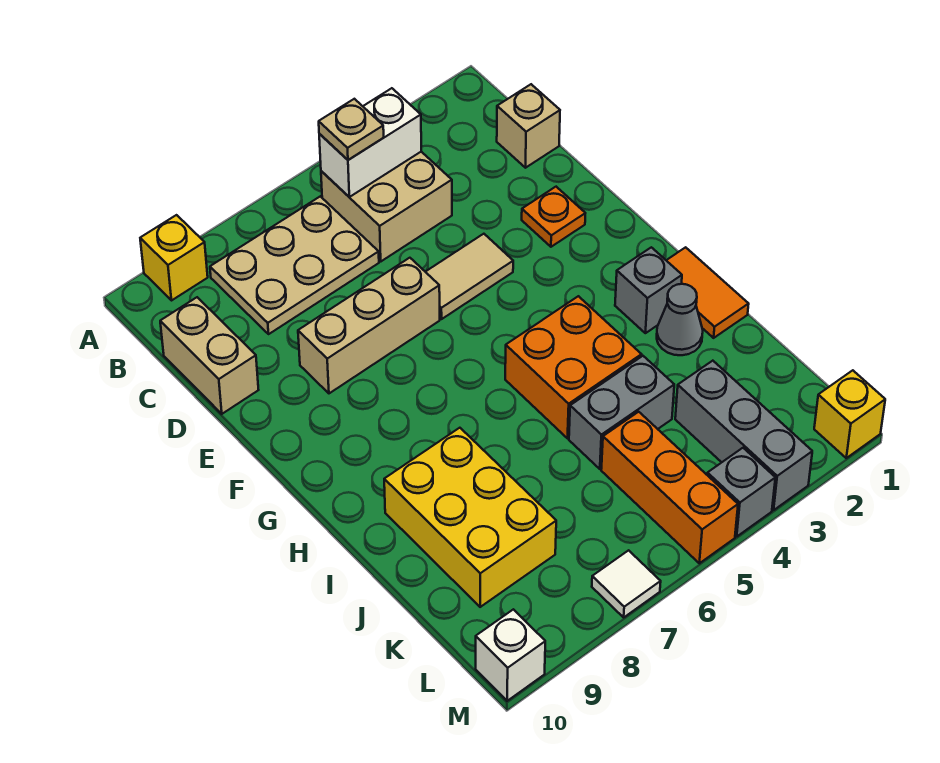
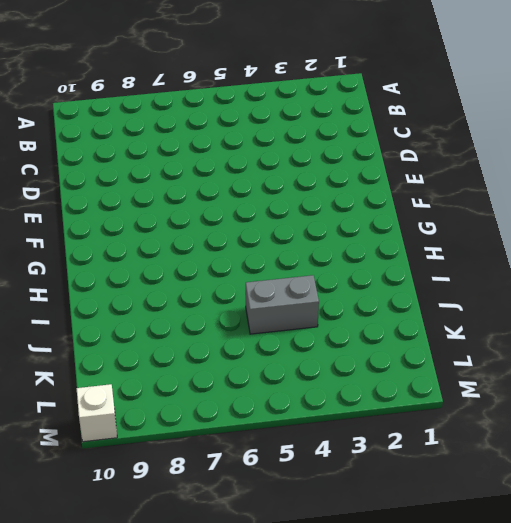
none -> yellow 1x1 brick [140,215,208,300]
none -> tan 2x2 brick [321,152,452,261]
none -> tan 2x3 plate [210,196,379,334]

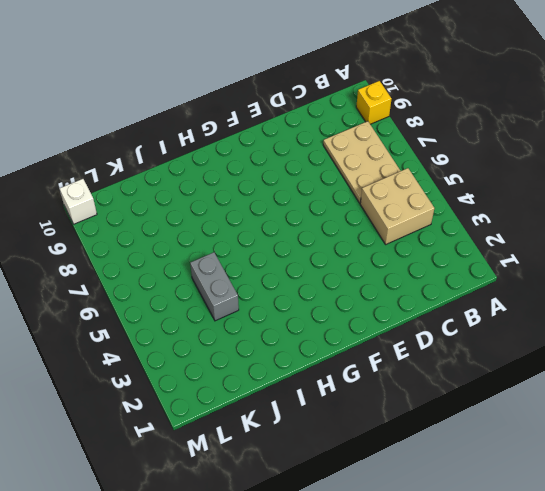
none -> tan 1x1 brick [497,84,560,168]
none -> tan 1x2 brick [160,297,258,414]
none -> orange 1x1 plate [522,187,585,247]

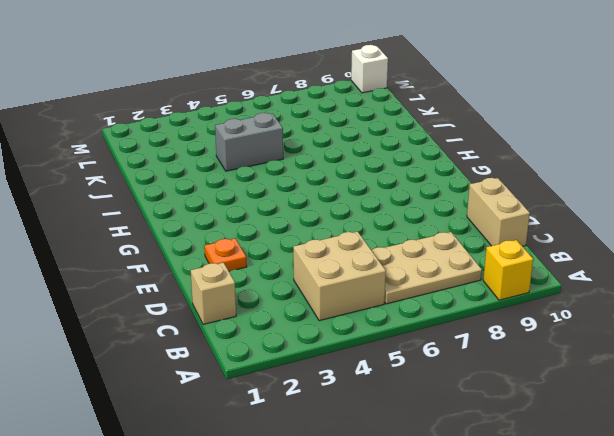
none -> tan 1x2 tile [426,234,513,319]
none -> tan 1x3 brick [298,258,440,393]
none -> orange 1x2 tile [666,247,749,338]

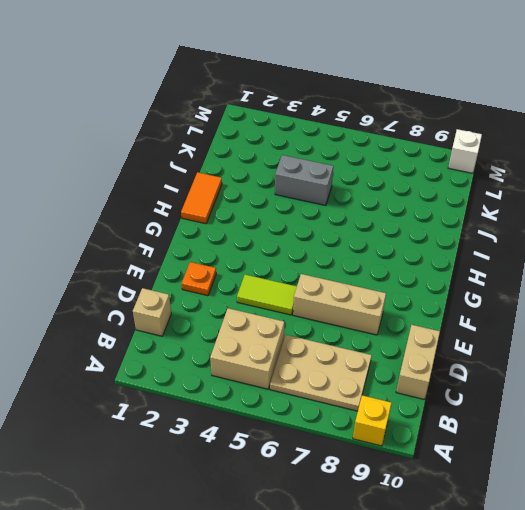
lime 1x2 tile [237,275,297,315] -> tan 1x2 tile [426,234,513,319]
none -> grey 1x1 brick [615,247,682,333]
none -> orange 2x2 brick [505,296,641,438]
none -> grey 1x1 cone [657,284,703,355]

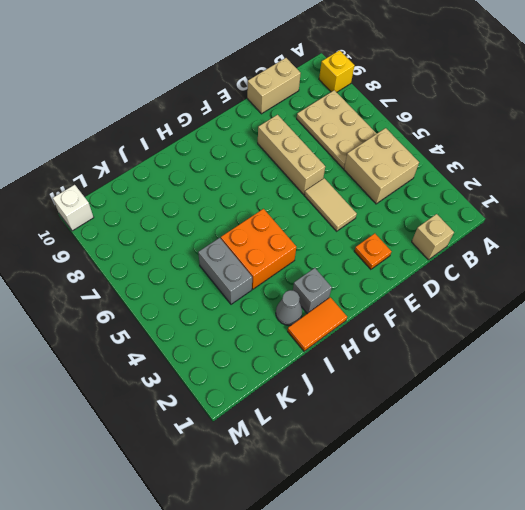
none -> yellow 2x3 brick [384,428,556,607]
none -> grey 1x3 brick [675,361,812,510]
none -> orange 1x3 brick [601,412,738,563]

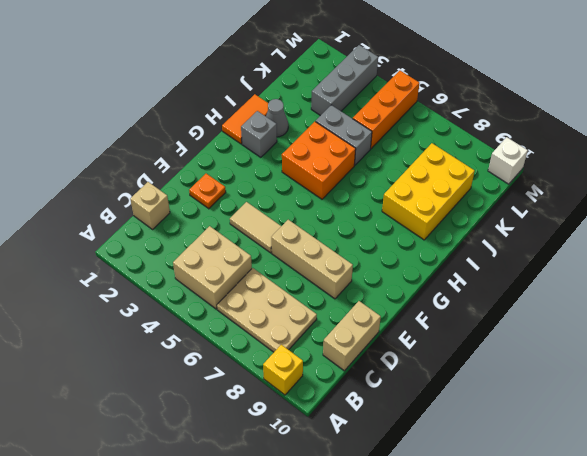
none -> yellow 1x1 brick [814,370,885,458]
none -> grey 1x1 brick [707,448,775,537]
none -> white 1x1 tile [592,550,661,617]

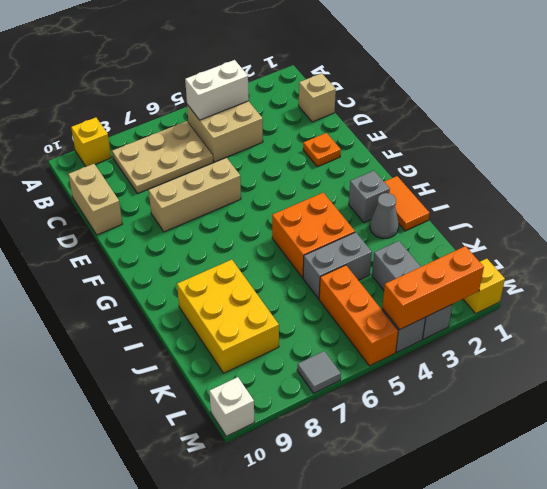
orange 1x3 brick [382,246,484,330] -> none
grey 1x1 tile [297,351,341,393] -> white 1x1 tile [592,550,661,617]
none -> tan 1x2 tile [426,234,513,319]
none -> tan 1x1 plate [319,99,384,160]

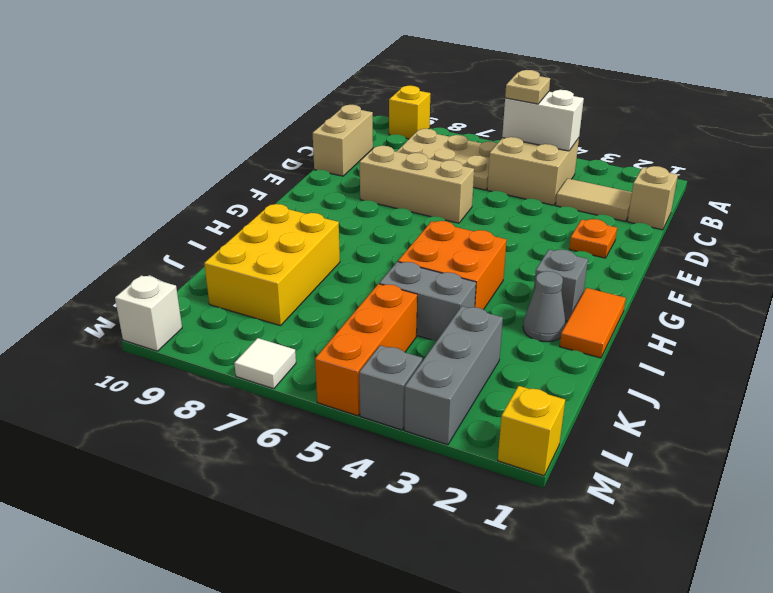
tan 1x2 tile [556,178,632,221] -> tan 1x2 tile moved to [426,234,513,319]

